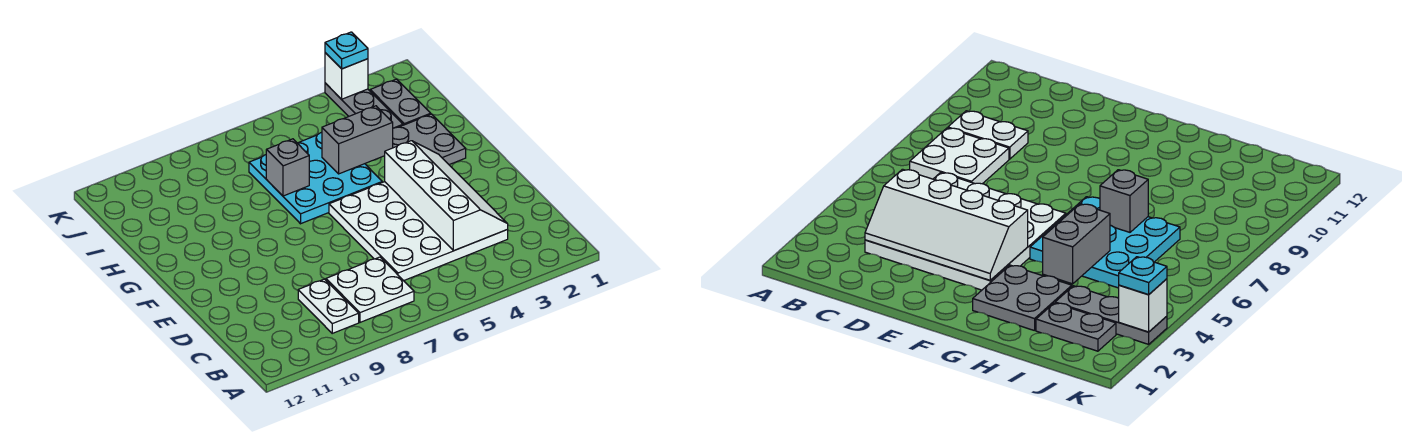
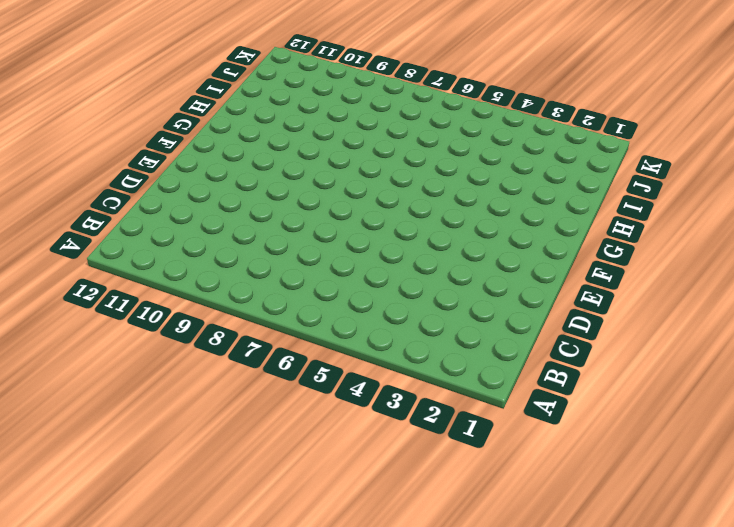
none -> white 2x2 plate [326,257,414,322]
none -> white 1x2 plate [298,279,359,333]
none -> white 4x4 plate [329,182,508,281]

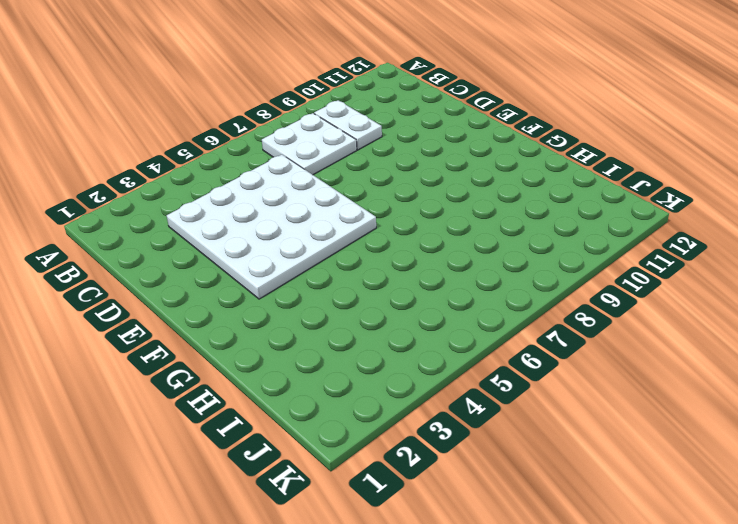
none -> grey 2x2 plate [393,114,466,165]
none -> cyan 3x3 plate [249,132,382,224]
none -> grey 1x2 plate [370,79,431,125]

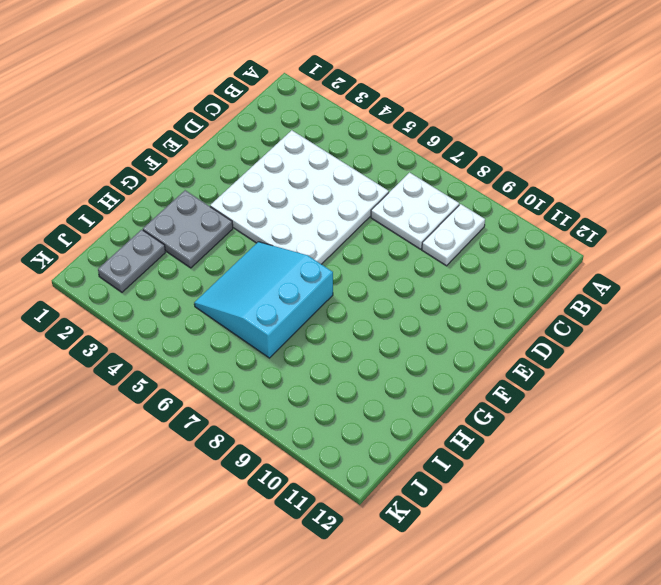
cyan 3x3 slope [194,242,333,358] -> cyan 3x3 plate [249,132,382,224]
none -> grey 1x3 plate [325,83,403,128]
none -> white 2x4 slope [385,141,508,251]
none -> grey 1x2 brick [322,106,393,174]

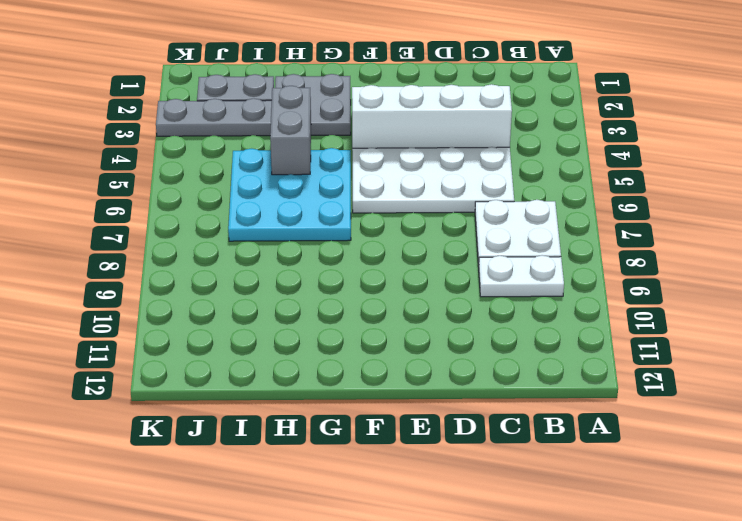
none -> grey 1x1 brick [266,139,309,196]
none -> white 1x1 brick [325,53,368,99]
none -> cyan 1x1 plate [325,32,368,69]

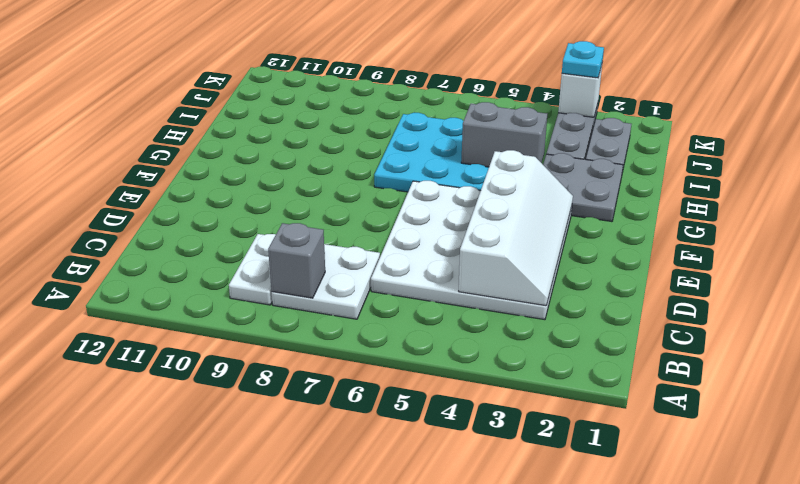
grey 1x1 brick [268,223,325,298] -> grey 1x1 brick moved to [266,139,309,196]

